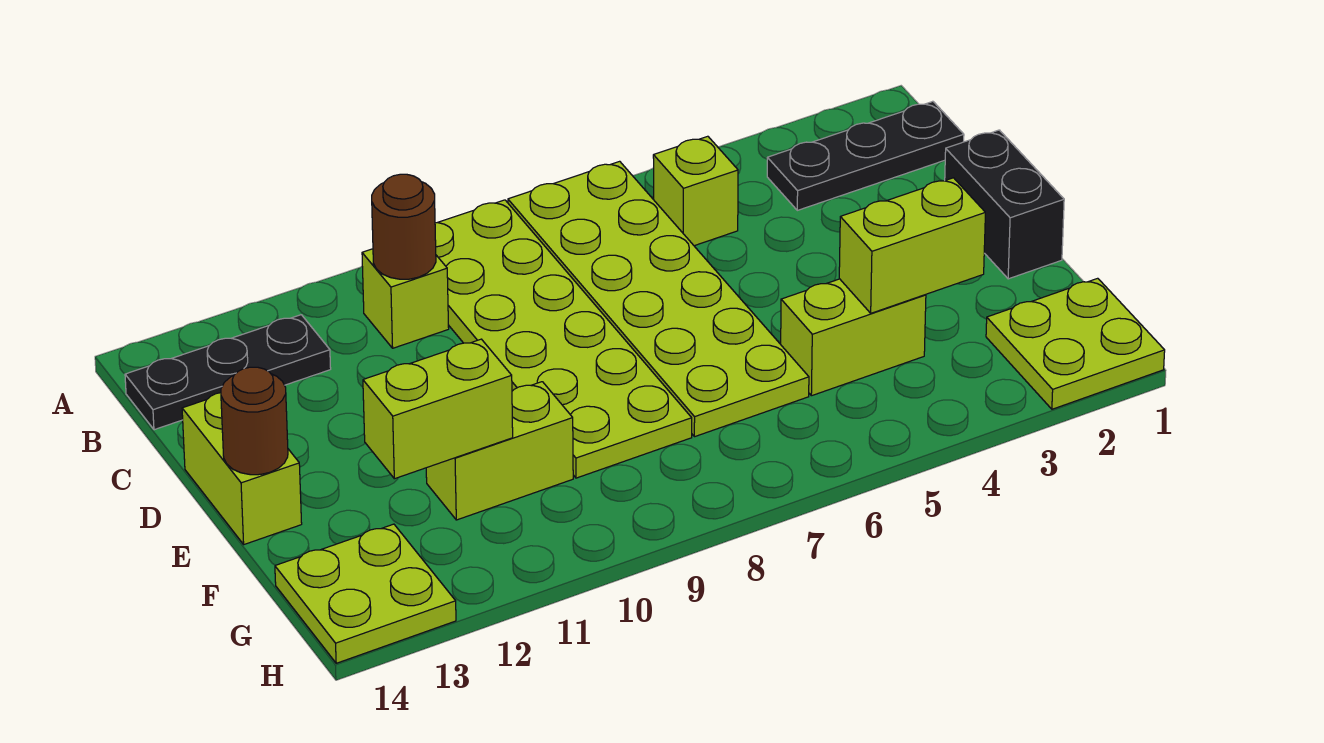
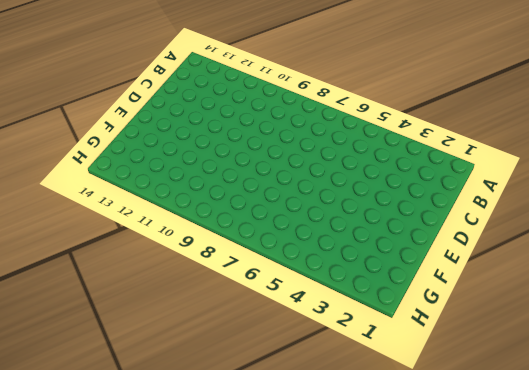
none -> lime 2x6 plate [508,161,809,437]
none -> lime 2x6 plate [435,200,692,478]
none -> black 1x3 plate [767,101,964,210]

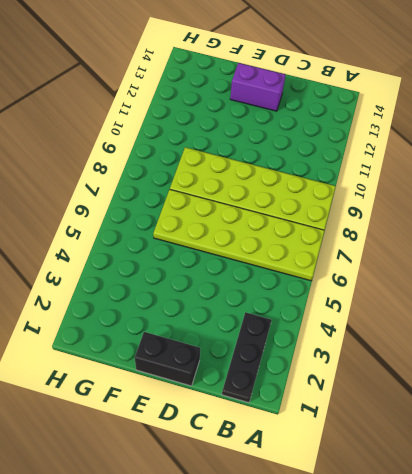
purple 1x2 brick [230,63,285,111] -> none
none -> lime 1x1 brick [653,136,738,246]
none -> lime 1x1 brick [362,249,449,348]
none -> black 1x3 plate [125,315,331,430]

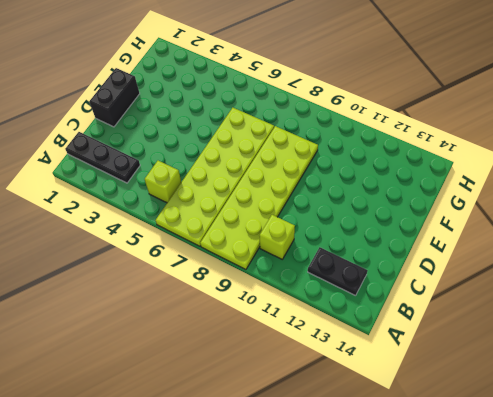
black 1x2 plate [308,247,368,296] -> black 1x3 plate [125,315,331,430]
none -> lime 1x2 brick [182,393,302,544]
none -> lime 1x2 brick [781,279,926,396]
none -> lime 1x2 brick [426,382,573,520]

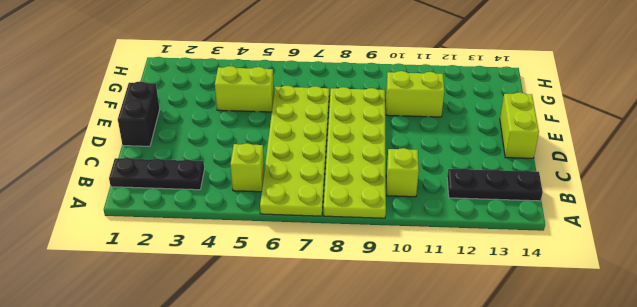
none -> lime 2x2 plate [986,278,1165,409]
none -> lime 2x2 plate [275,524,456,663]
none -> brown 1x1 round brick [372,174,436,279]

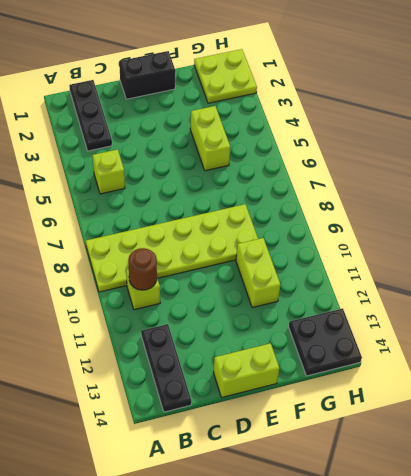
black 2x2 plate [289,308,362,376] -> lime 2x2 plate [275,524,456,663]
none -> lime 2x6 plate [508,161,809,437]
none -> brown 1x1 round brick [221,367,288,475]
none -> lime 1x2 brick [839,178,985,313]

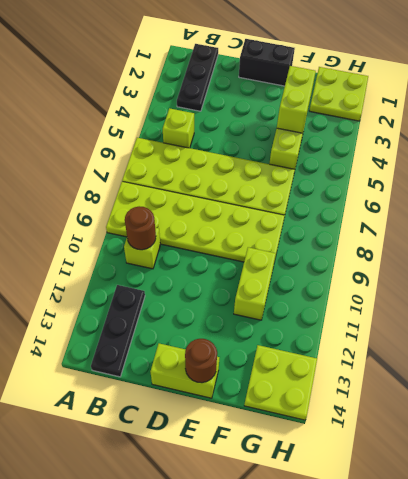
none -> lime 1x2 brick [363,339,513,479]

